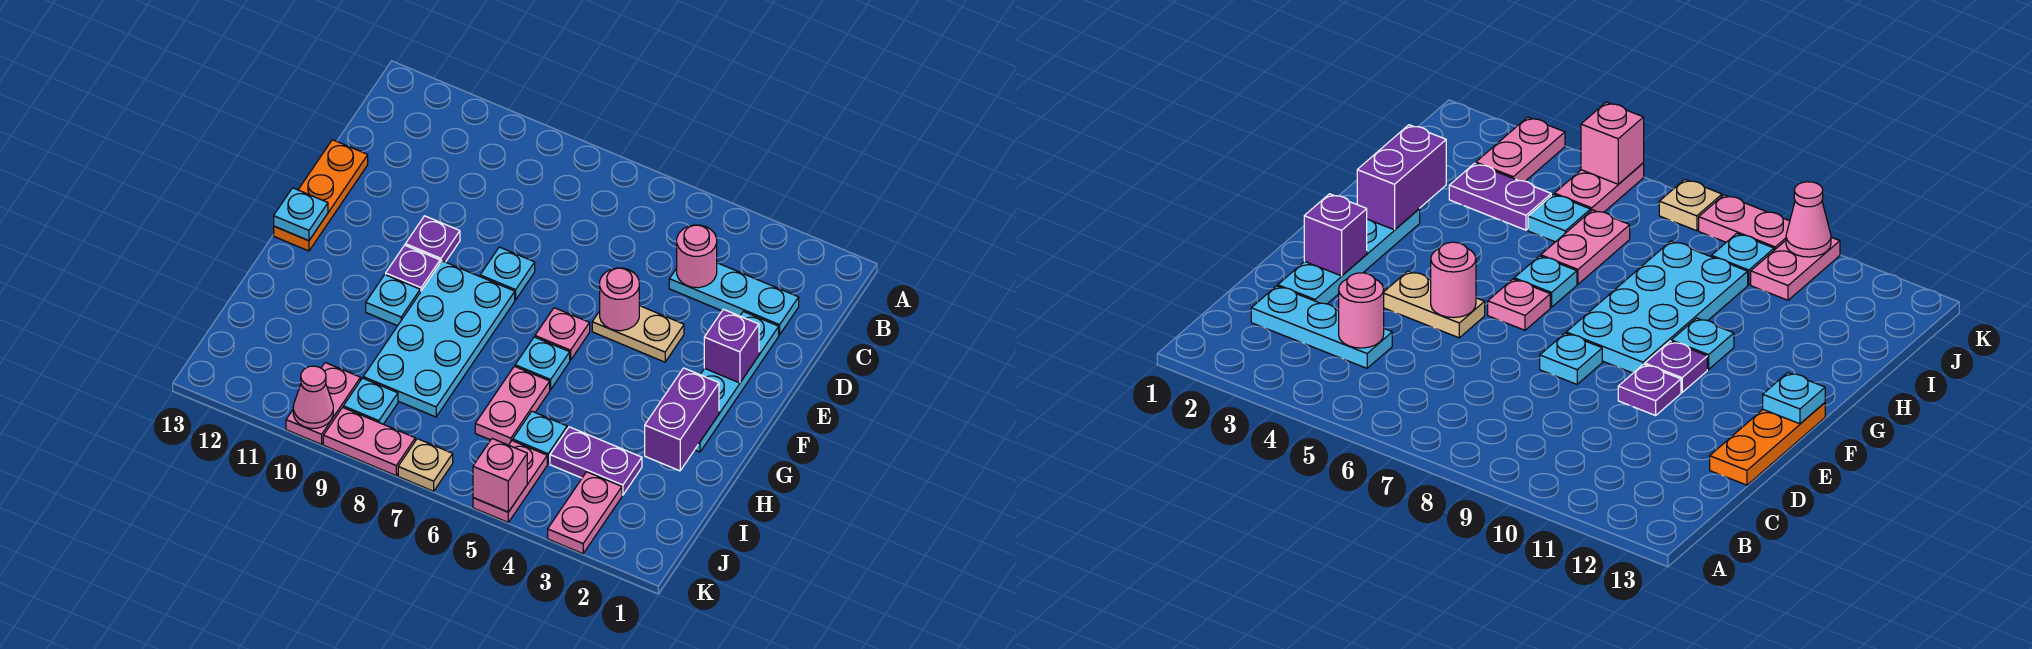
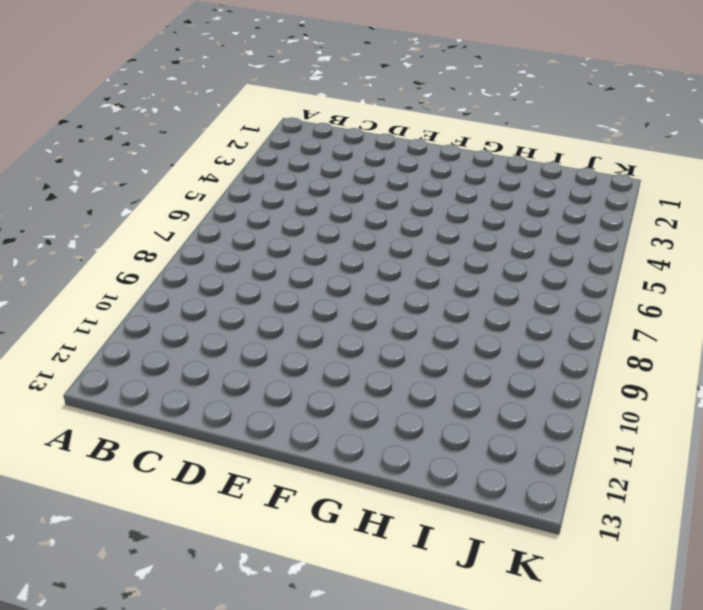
none -> cyan 1x3 plate [669,263,799,335]
none -> cyan 1x4 plate [695,311,779,452]
none -> orange 1x3 plate [274,140,368,251]

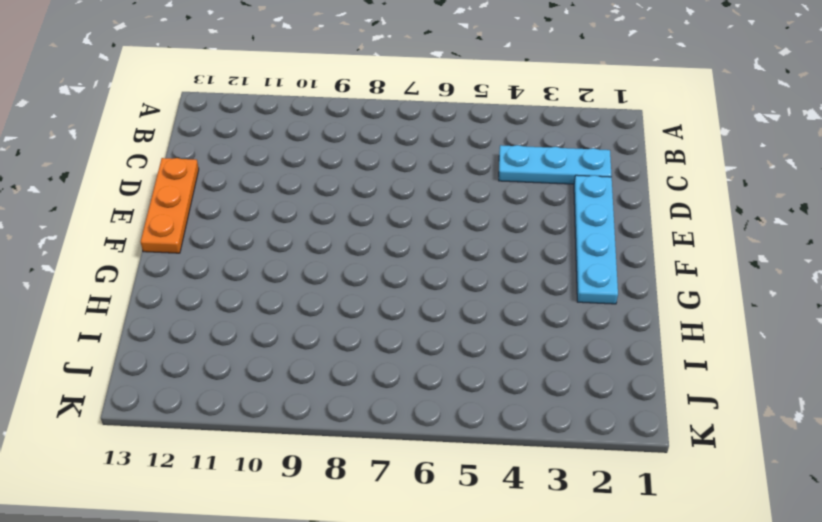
none -> tan 1x2 plate [592,306,684,362]
none -> cyan 1x1 plate [480,247,535,300]
none -> purple 1x1 plate [405,216,460,263]

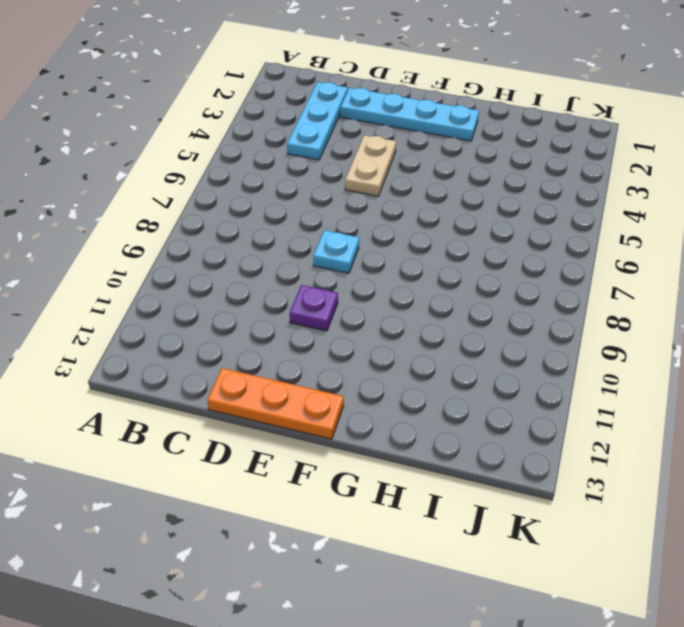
none -> pink 1x1 plate [535,308,590,360]
none -> cyan 2x4 plate [363,261,515,417]
none -> purple 1x1 plate [386,245,440,292]

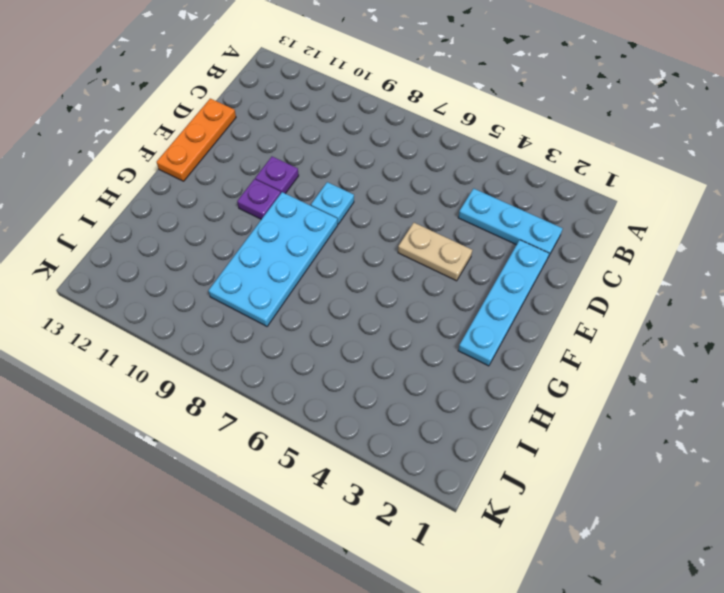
none -> pink 1x1 plate [535,308,590,360]
none -> cyan 1x1 plate [515,337,570,390]
none -> cyan 1x1 plate [366,275,420,326]

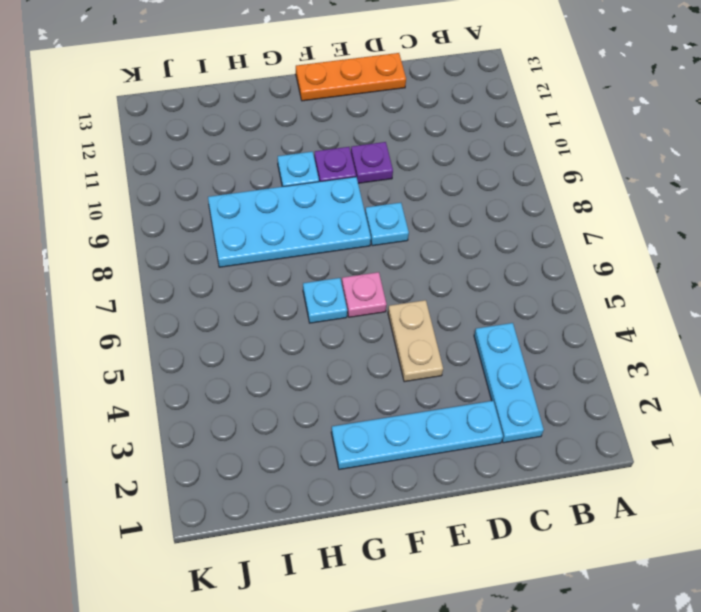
none -> pink 1x2 plate [475,366,550,445]
none -> purple 1x2 plate [550,427,642,495]
none -> cyan 1x1 plate [513,411,567,464]

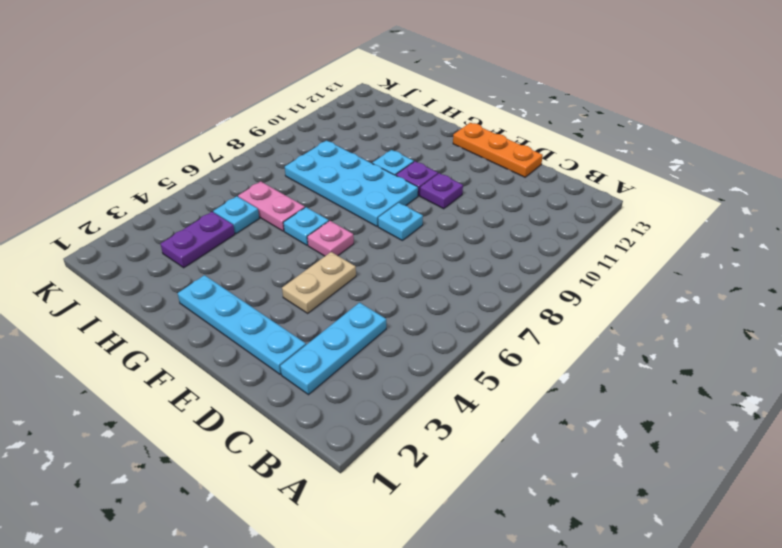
none -> pink 1x2 plate [548,472,622,554]
none -> pink 1x2 plate [473,441,547,522]
none -> cyan 1x1 plate [343,378,398,424]

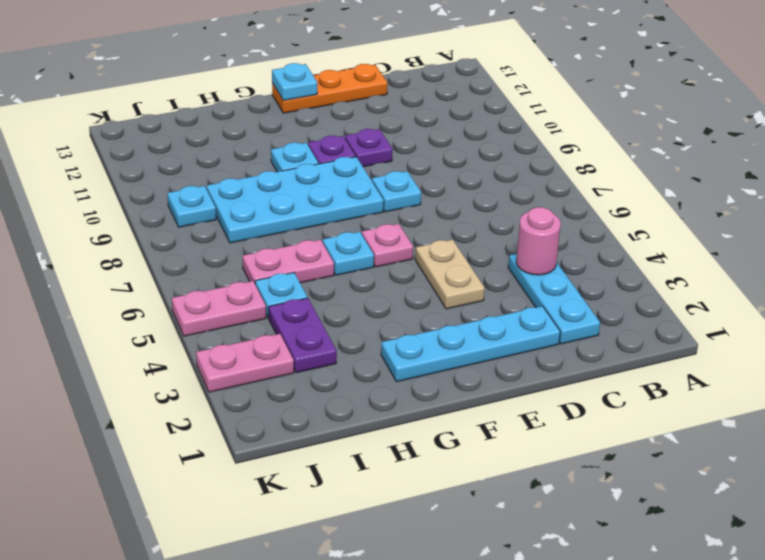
none -> pink 1x2 plate [286,363,361,444]
none -> tan 1x1 plate [398,439,453,491]
none -> pink 1x2 plate [323,407,415,475]

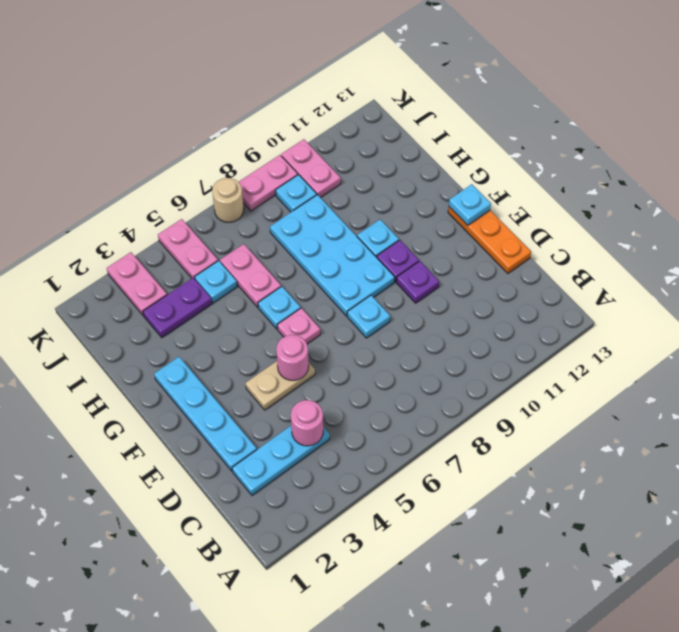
tan 1x1 round brick [212,178,244,222] -> tan 1x1 plate [398,439,453,491]
none -> purple 1x1 brick [704,309,759,383]
none -> purple 1x2 brick [645,368,719,471]
none -> pink 1x1 brick [473,439,527,512]

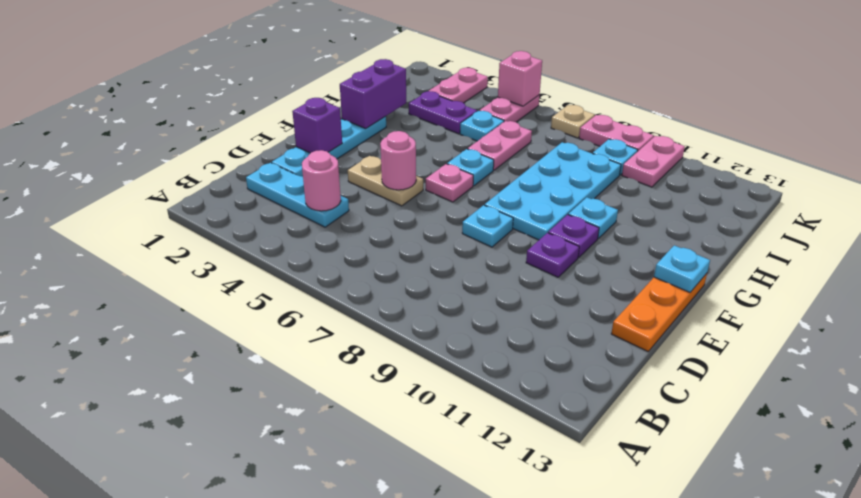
none -> pink 1x1 cone [293,366,333,428]

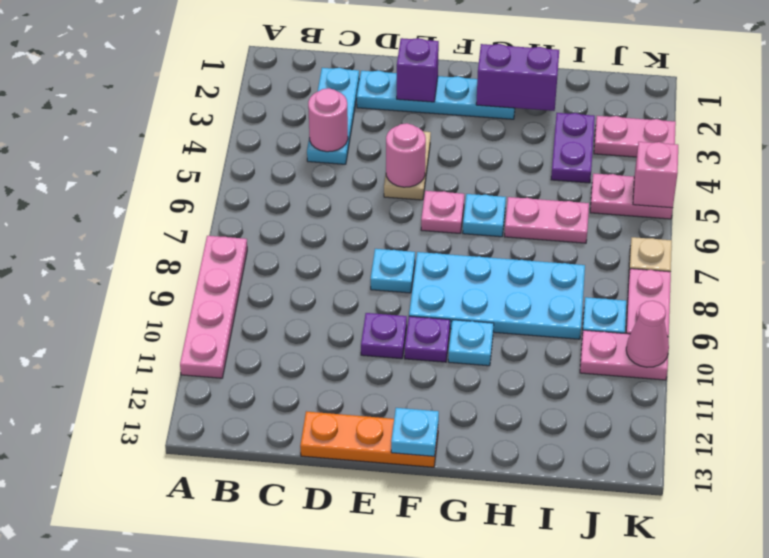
pink 1x4 plate [180,236,247,378] -> none
none -> cyan 1x1 plate [513,411,567,464]

